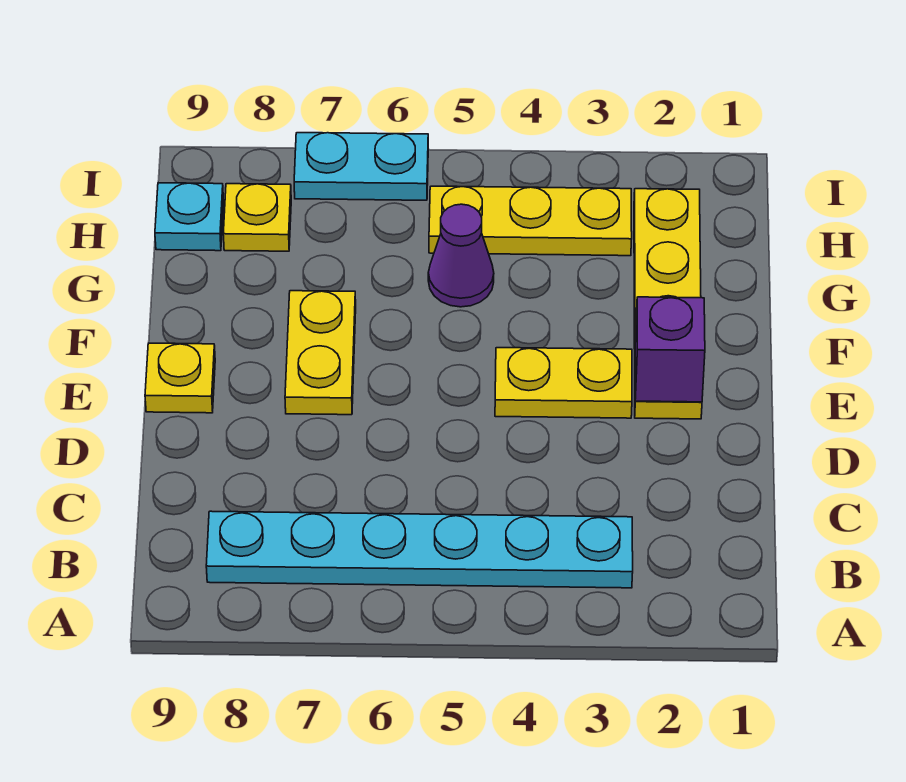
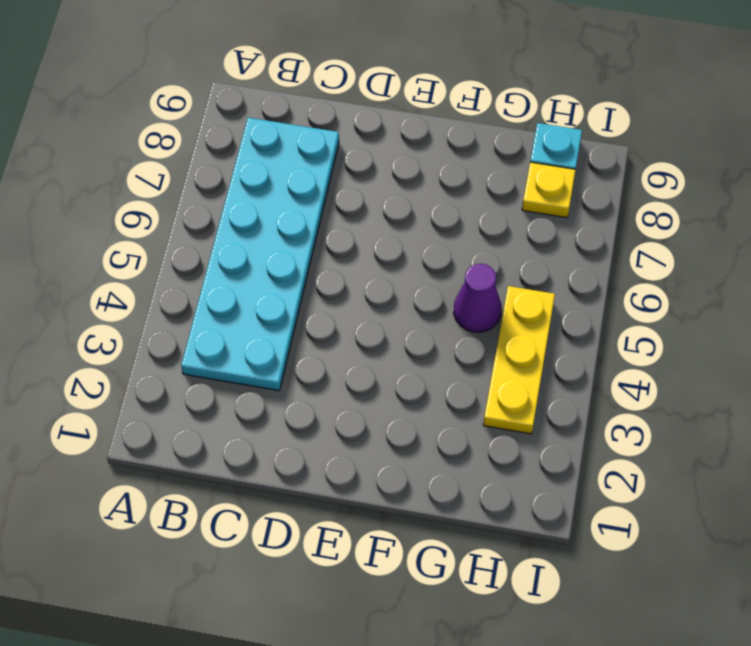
cyan 2x6 plate [181,118,339,391] -> cyan 1x6 plate [206,511,633,588]
none -> yellow 1x4 plate [634,189,702,419]
none -> yellow 1x2 plate [495,348,632,418]

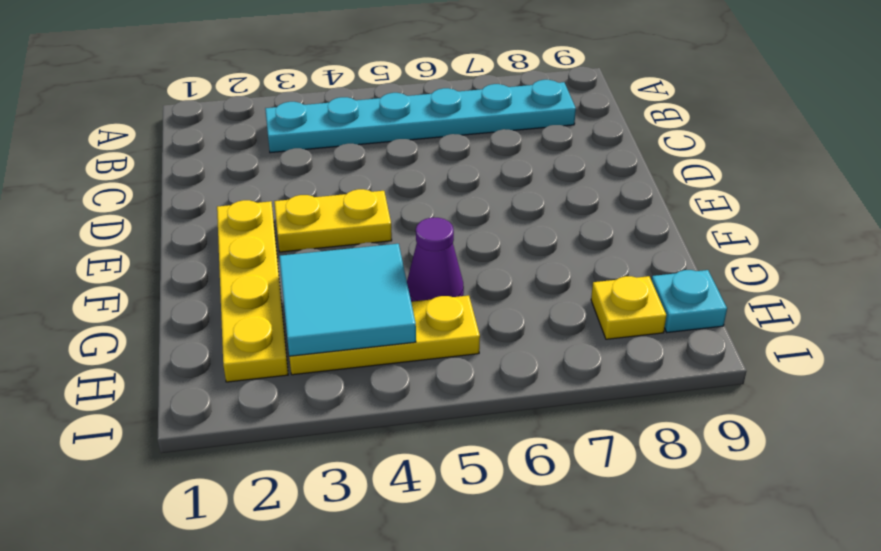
cyan 2x2 tile [279,244,416,356] -> none
none -> yellow 1x2 plate [285,291,356,415]
none -> yellow 1x1 plate [145,343,215,413]

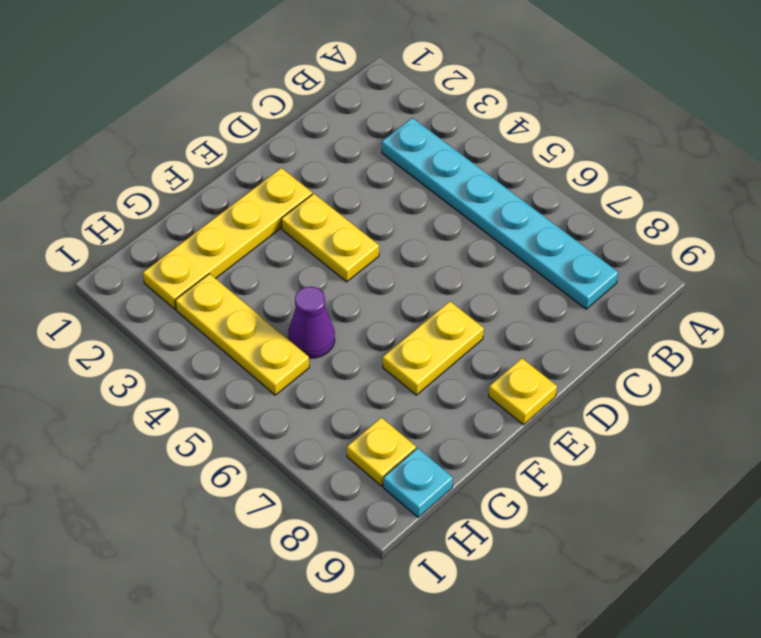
none -> cyan 1x2 plate [294,133,428,200]
none -> purple 1x1 brick [635,297,705,402]

